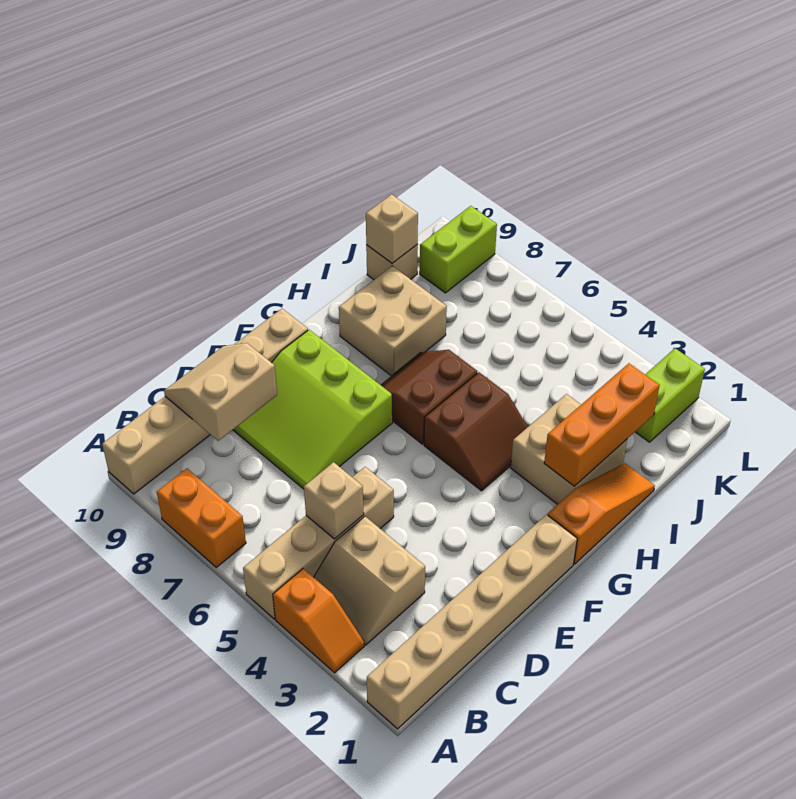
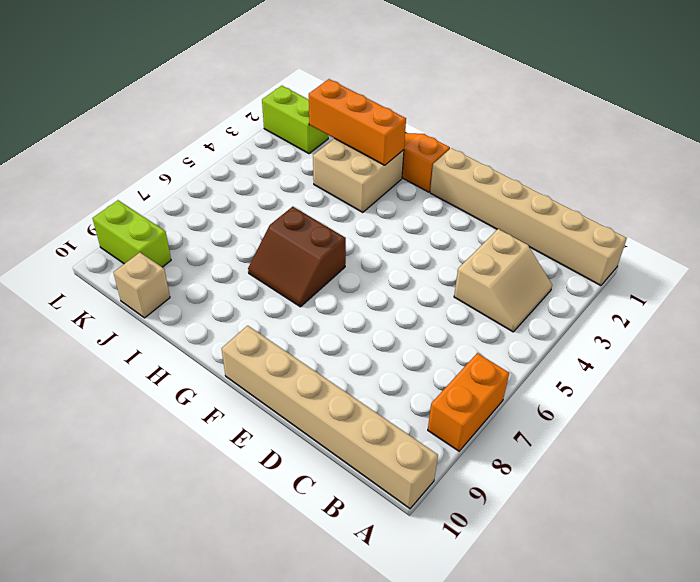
none -> orange 1x2 slope [273,569,364,673]
none -> tan 1x4 brick [243,467,394,619]
none -> lime 3x3 slope [233,330,393,489]

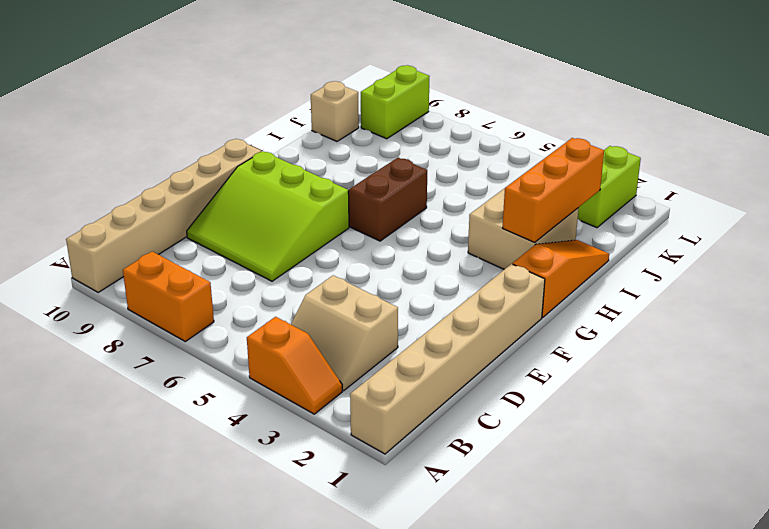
none -> tan 1x4 brick [243,467,394,619]
none -> brown 2x2 slope [424,372,528,491]
none -> tan 2x2 brick [339,266,447,376]

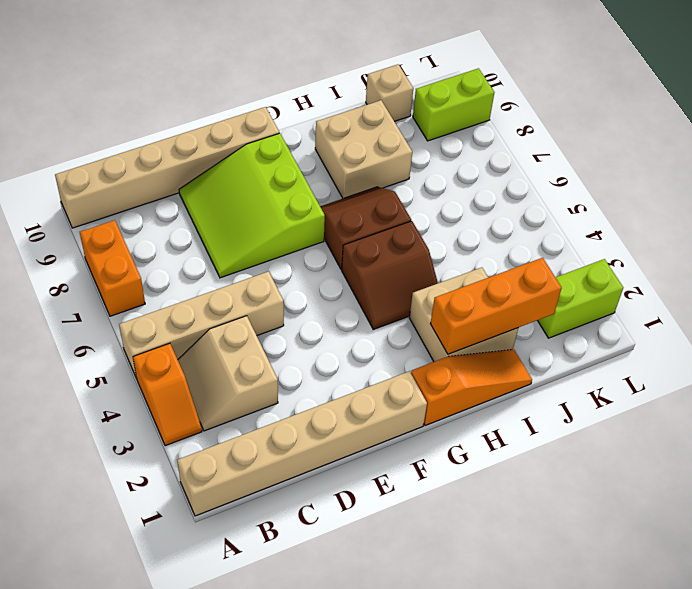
none -> tan 1x1 brick [304,462,364,539]
none -> tan 2x2 slope [164,343,277,441]
none -> tan 1x1 brick [366,194,418,263]

